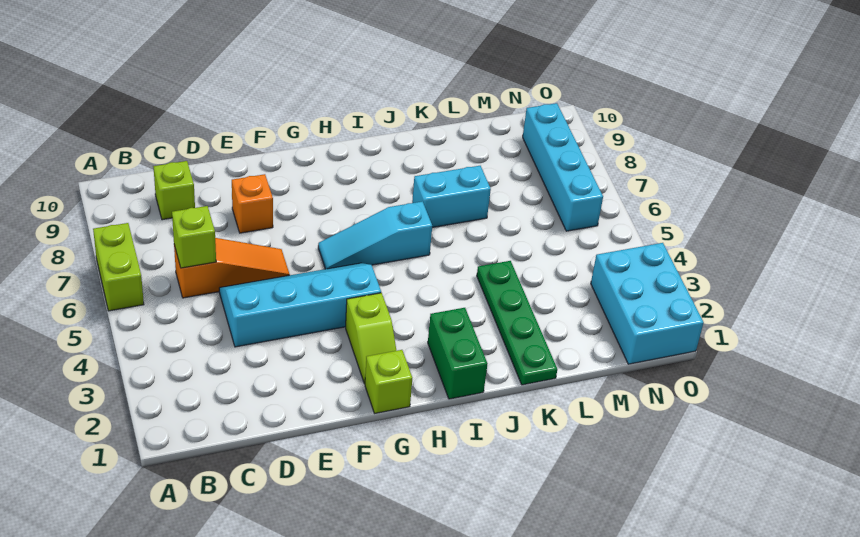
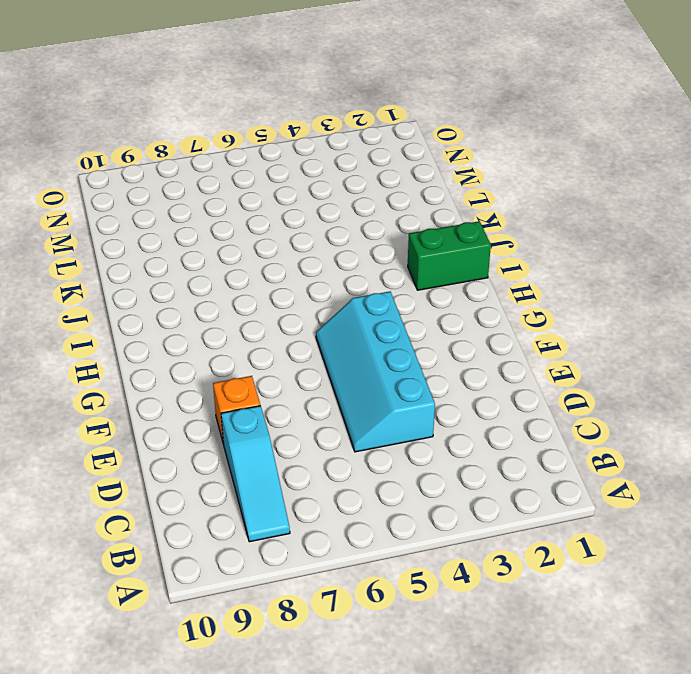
cyan 1x3 slope [221,406,290,542] -> cyan 1x3 slope moved to [318,201,432,269]
none -> lime 1x2 brick [93,223,144,311]
none -> orange 1x3 slope [174,238,290,298]
none -> lime 1x1 brick [153,161,195,220]

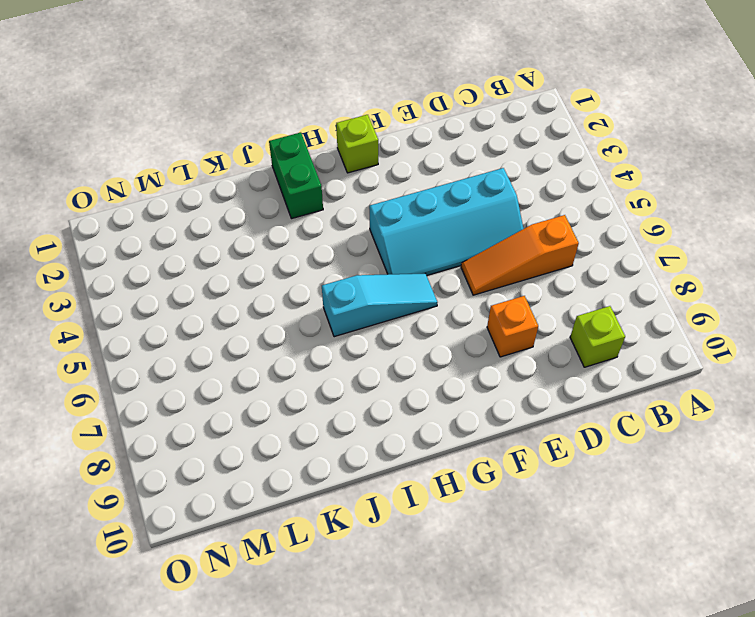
none -> lime 1x2 brick [93,223,144,311]
none -> lime 1x2 slope [346,293,396,384]
none -> cyan 1x2 brick [412,166,491,227]

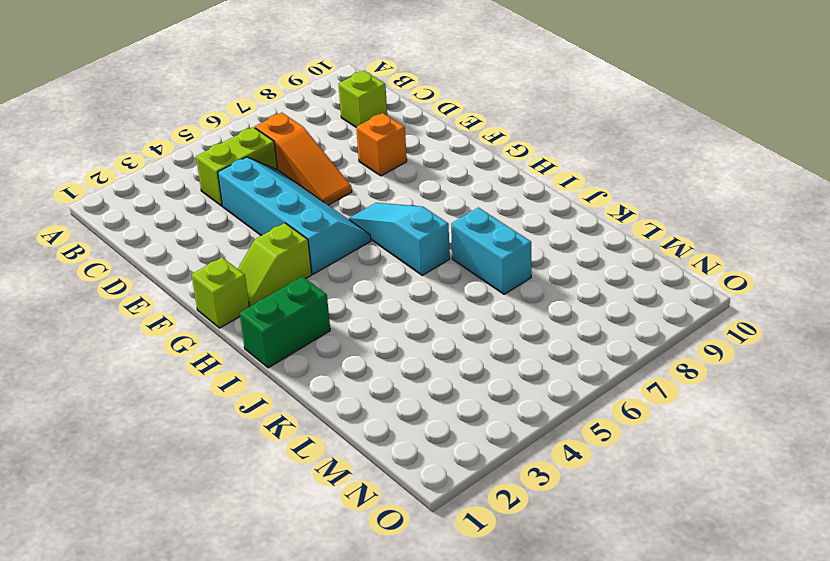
lime 1x2 brick [196,127,278,206] -> lime 1x2 brick moved to [93,223,144,311]
none -> green 1x4 plate [477,261,557,385]
none -> cyan 2x3 brick [591,243,704,364]
none -> cyan 1x4 brick [523,103,603,231]

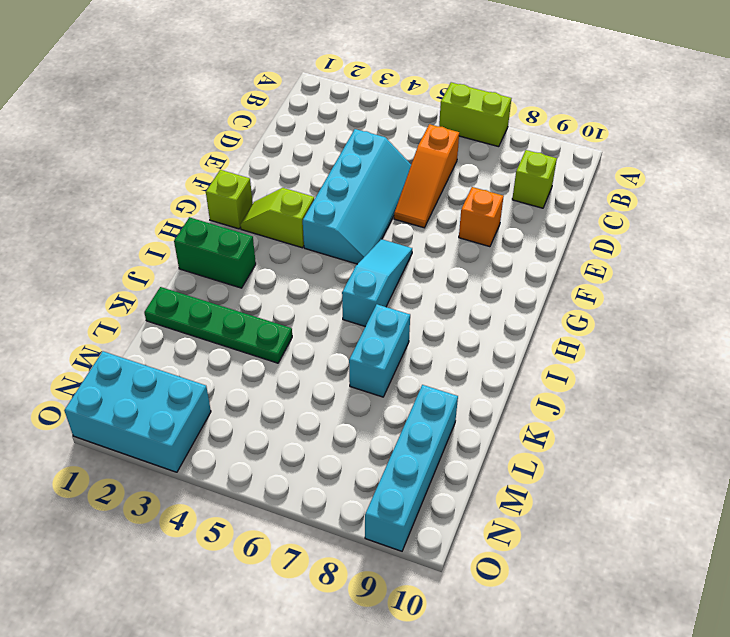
cyan 1x4 brick [365,385,458,551] -> cyan 1x4 brick turned to [523,103,603,231]
none -> lime 1x1 brick [172,206,216,268]

